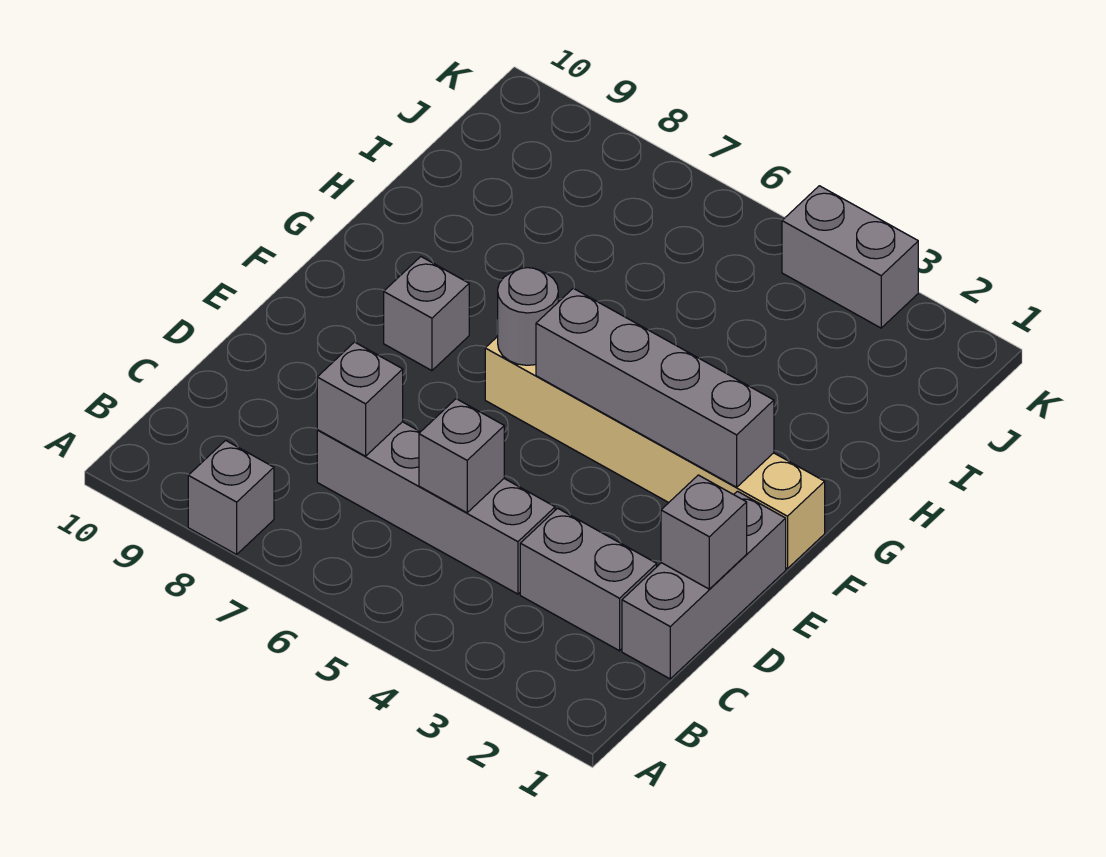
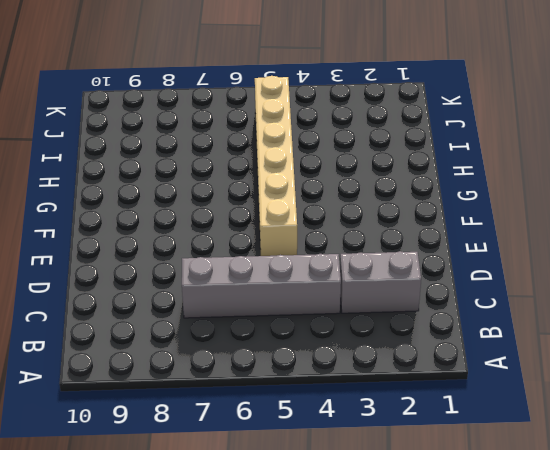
tan 1x6 brick [255,76,297,256] -> tan 1x6 brick turned to [485,336,825,569]
none -> grey 1x1 brick [188,440,274,554]
none -> grey 1x3 brick [622,491,786,679]
none -> grey 1x1 brick [384,257,469,371]

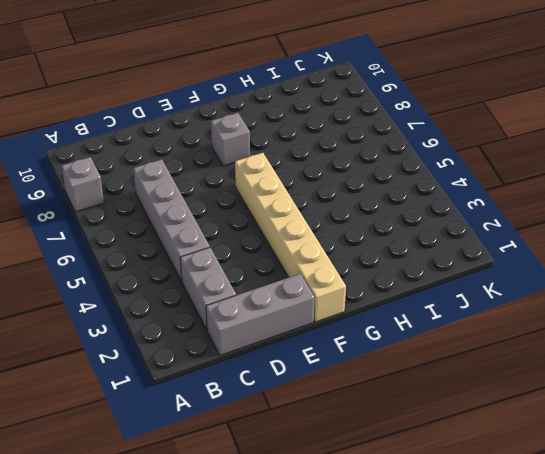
none -> grey 1x2 brick [782,186,918,328]
none -> grey 1x1 brick [419,399,504,513]
none -> grey 1x1 brick [317,342,403,456]

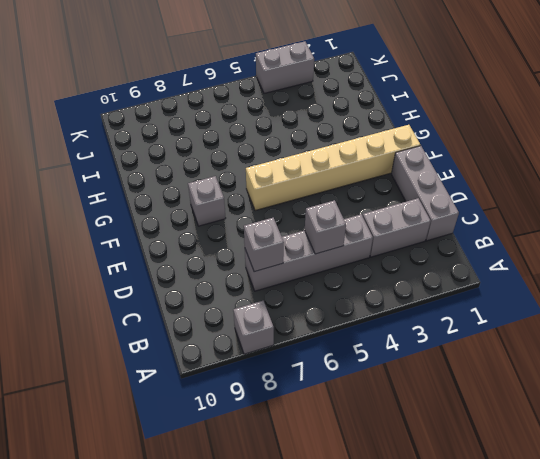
none -> grey 1x1 brick [661,475,747,589]
none -> grey 1x4 brick [536,288,774,487]
none -> grey 1x1 round brick [497,268,558,365]

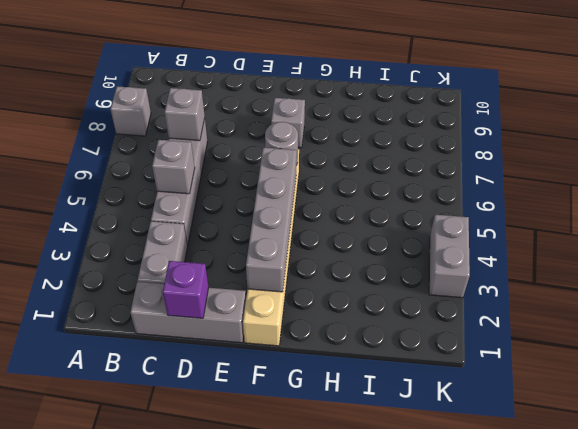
purple 1x1 brick [163,261,209,318] -> grey 1x1 brick [661,475,747,589]

